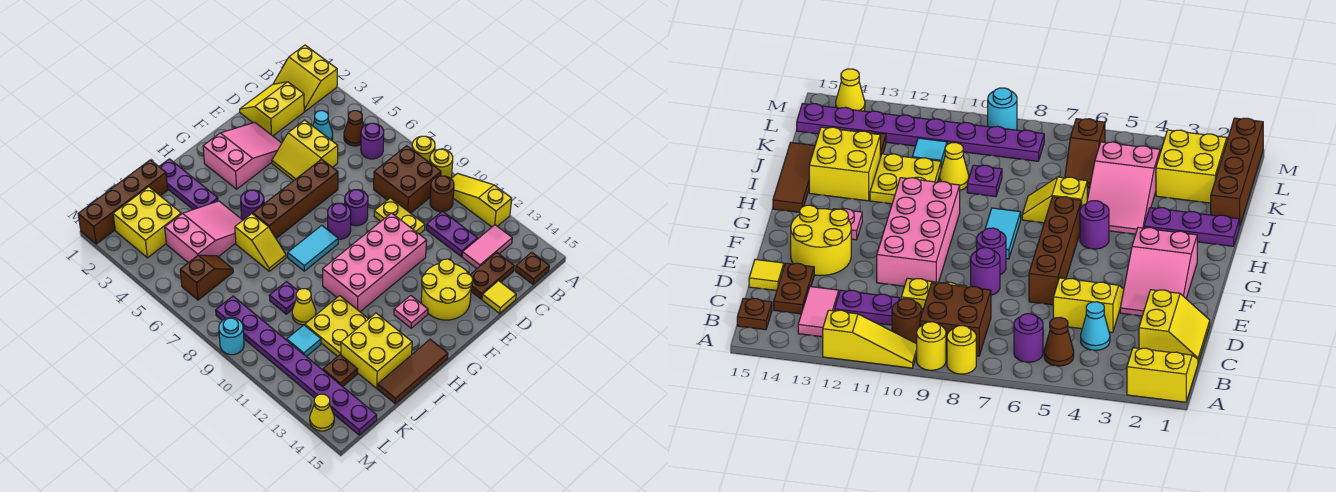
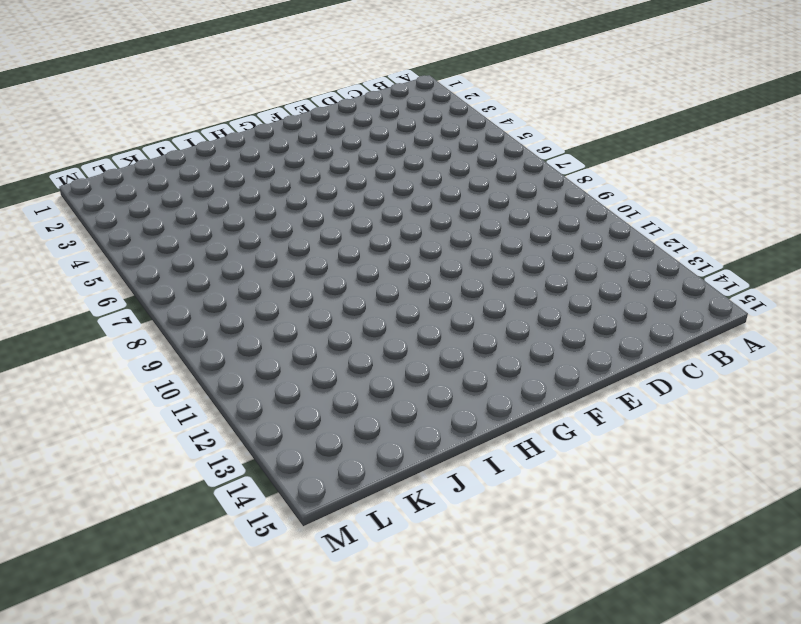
none -> yellow 2x2 slope [273,45,337,111]
none -> yellow 1x1 round brick [412,136,435,163]
none -> yellow 1x1 round brick [430,149,453,178]
none -> yellow 1x3 slope [451,174,512,227]

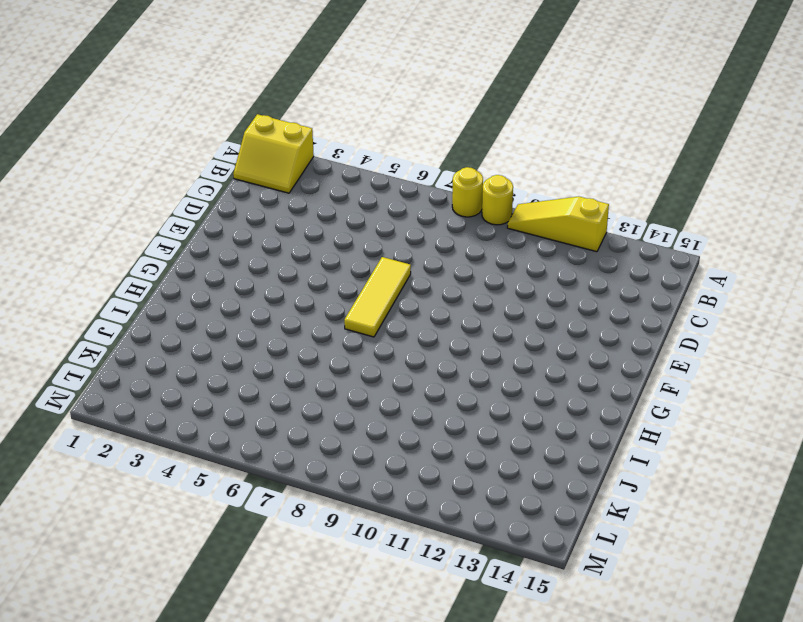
yellow 1x3 tile [344,257,411,337] -> none
none -> brown 1x1 cone [344,111,364,146]
none -> purple 1x1 round brick [361,123,384,159]
none -> brown 2x2 brick [374,146,441,213]
none -> brown 1x1 round brick [430,176,454,212]

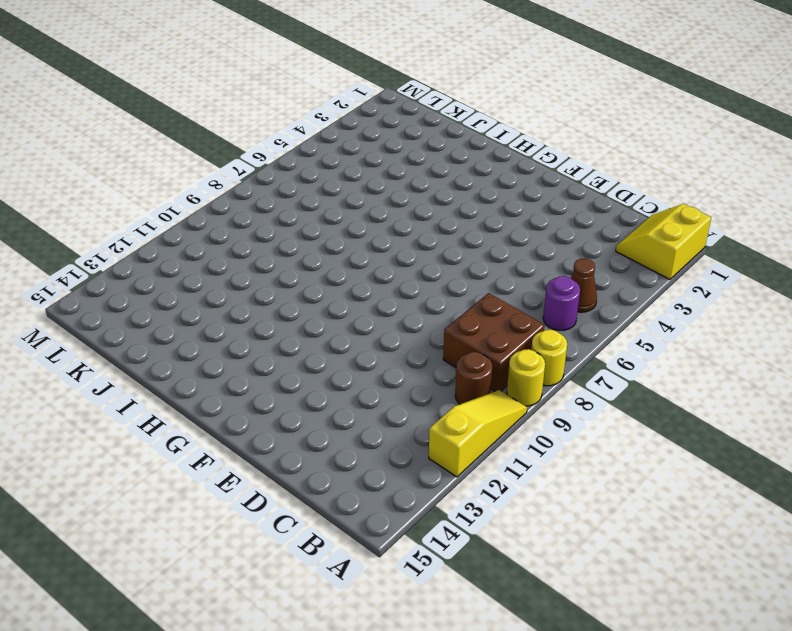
none -> pink 1x2 tile [462,225,512,269]
none -> brown 1x1 plate [515,252,549,284]
none -> yellow 2x2 slope [240,82,304,136]
none -> cyan 1x1 cone [313,111,333,140]

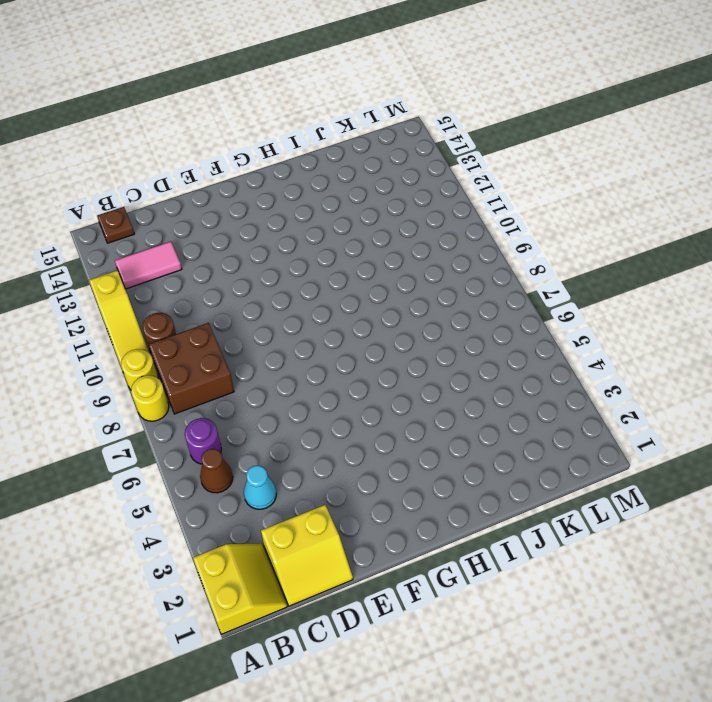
none -> purple 1x2 plate [426,211,478,256]
none -> brown 1x2 plate [471,252,514,299]
none -> yellow 2x2 slope [272,120,338,180]
none -> yellow 1x2 plate [374,198,425,234]

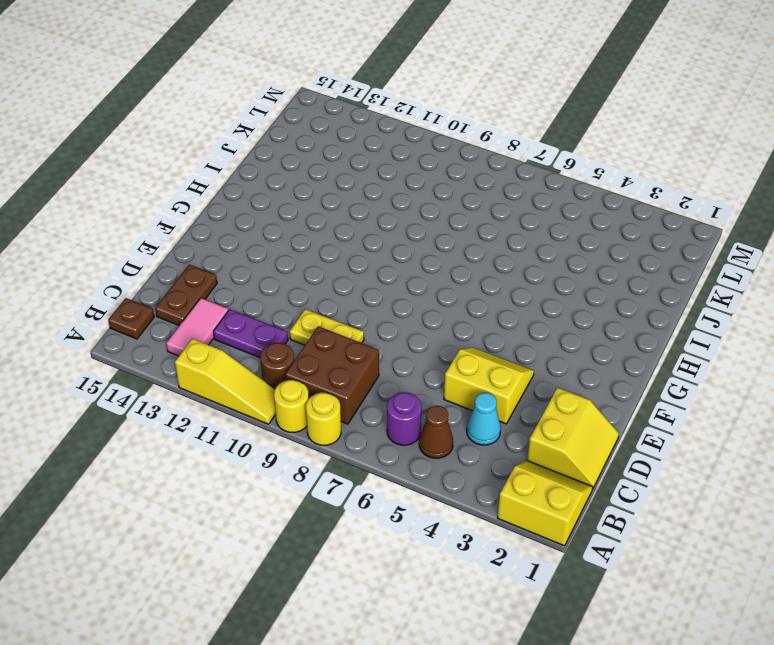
none -> yellow 1x1 tile [482,281,516,313]
none -> pink 2x3 slope [203,122,282,189]
none -> brown 1x4 brick [253,159,338,238]
none -> purple 1x1 round brick [345,190,368,226]

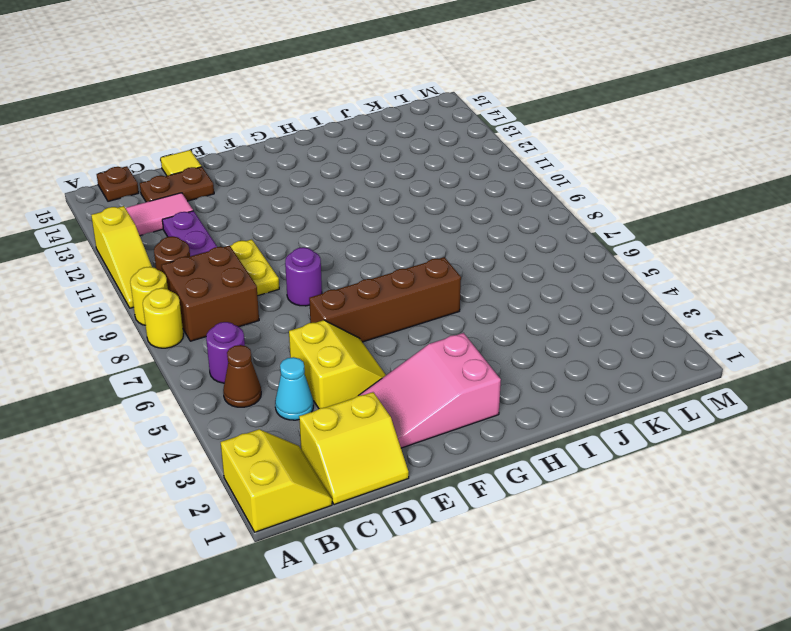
none -> pink 2x4 brick [323,213,427,312]
none -> yellow 2x2 round brick [421,259,473,320]
none -> purple 1x1 round brick [328,203,351,239]
none -> cyan 1x2 tile [288,225,338,271]

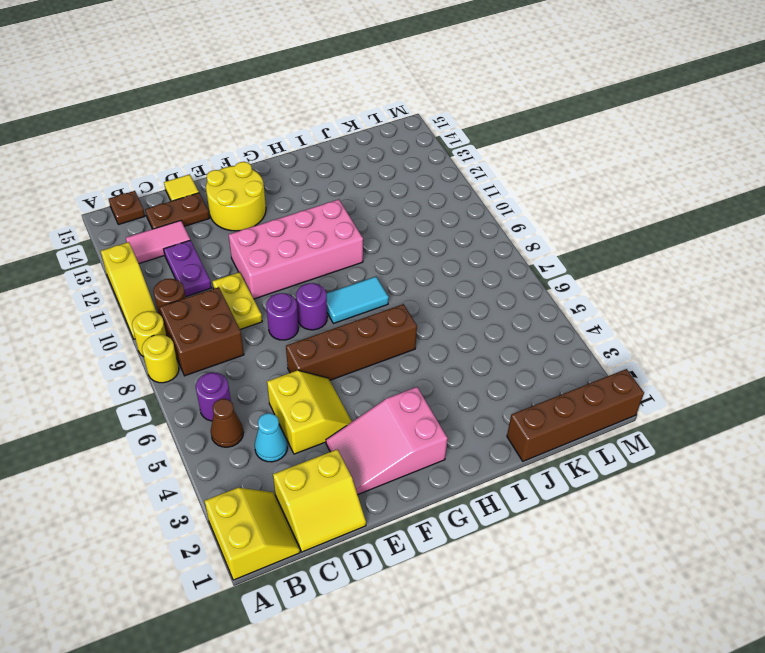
none -> pink 1x1 plate [394,295,428,328]
none -> purple 1x1 round brick [241,190,264,220]
none -> brown 1x3 tile [378,339,448,404]
none -> purple 1x3 plate [159,159,218,210]

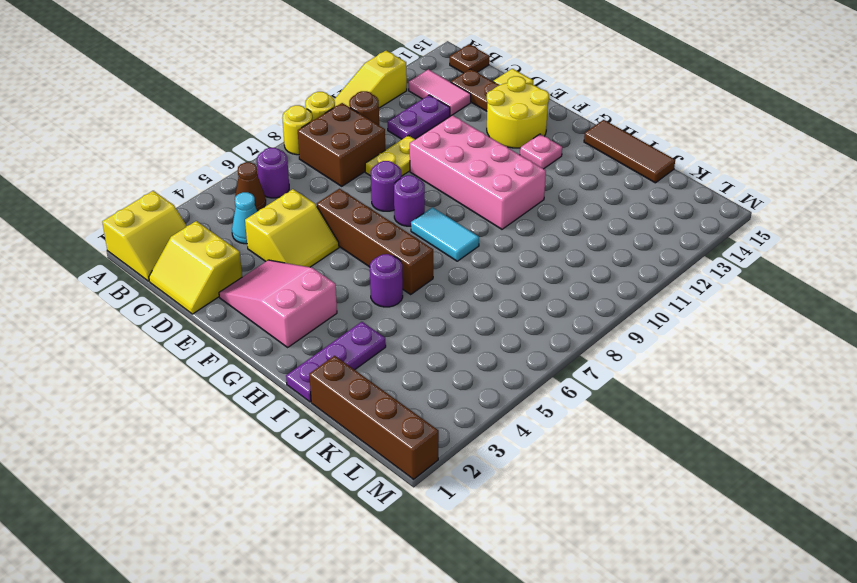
none -> pink 2x3 slope [165,201,243,263]
none -> yellow 1x2 slope [235,214,286,271]
none -> yellow 2x2 plate [305,296,368,356]
none -> yellow 2x2 brick [341,313,412,388]

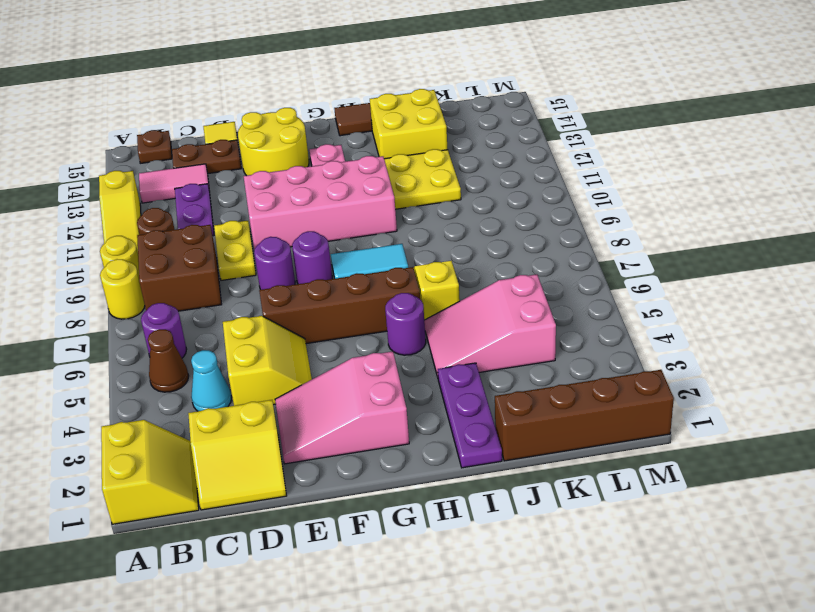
none -> purple 1x1 plate [269,282,298,314]
none -> yellow 1x1 cone [292,289,316,325]
none -> yellow 2x2 brick [113,187,181,258]
none -> brown 1x2 slope [180,255,233,300]

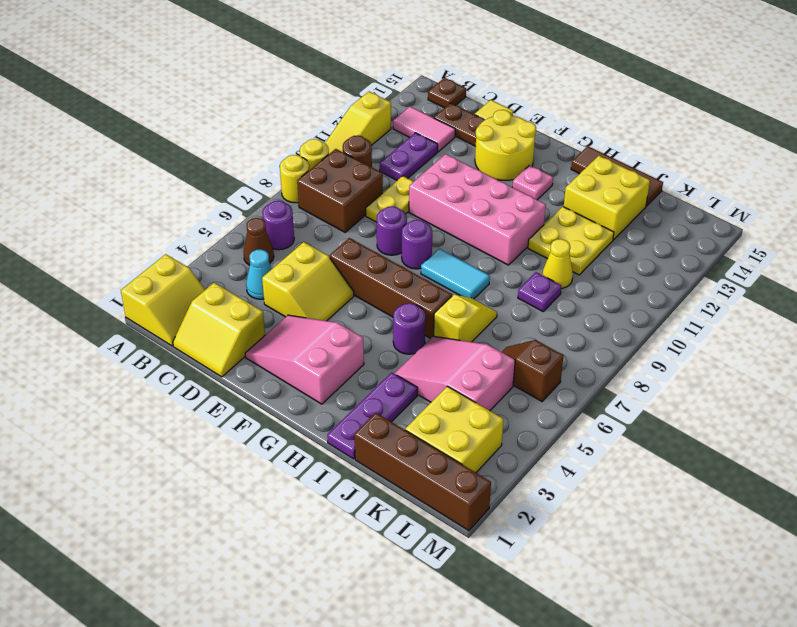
none -> cyan 1x1 tile [287,325,321,357]
none -> brown 1x1 plate [323,355,358,387]
none -> purple 1x8 plate [216,296,377,435]
none -> cyan 1x1 round brick [219,318,244,355]

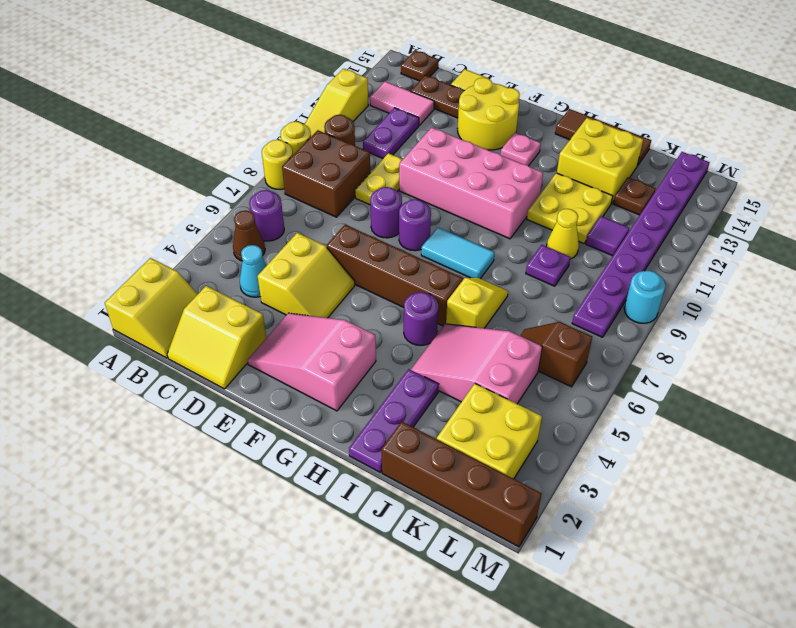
purple 1x1 tile [586,216,629,256] -> cyan 1x1 tile [287,325,321,357]
none -> yellow 1x1 cone [310,394,334,431]

